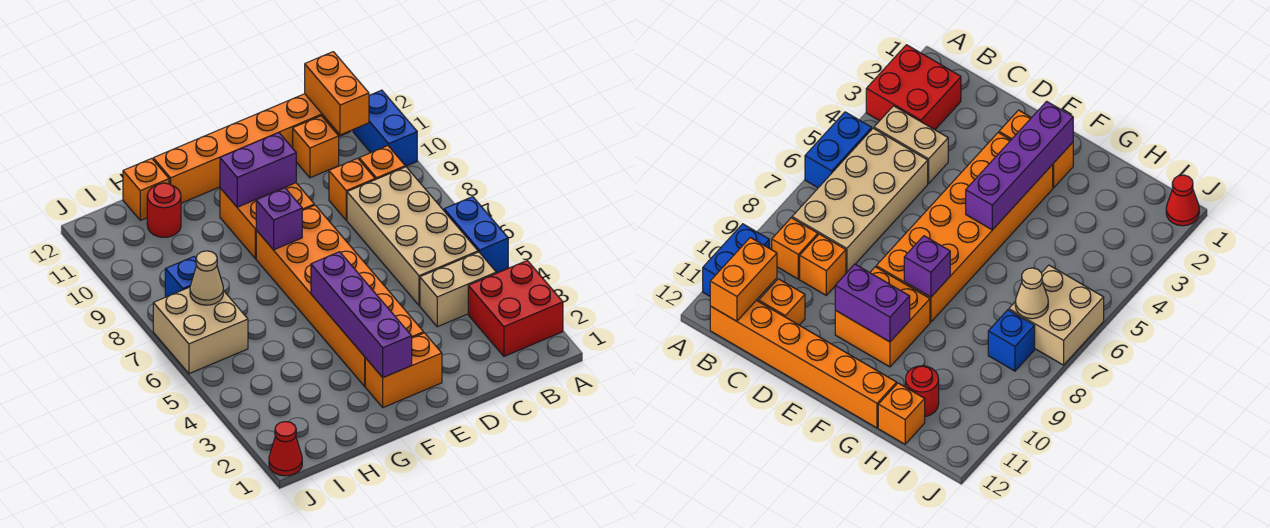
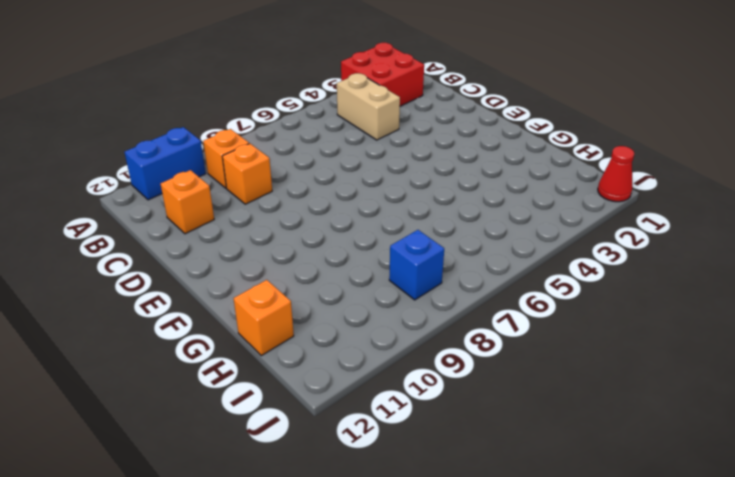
none -> blue 1x2 brick [444,197,508,273]
none -> tan 2x4 brick [347,167,478,305]
none -> orange 1x6 brick [153,94,351,203]

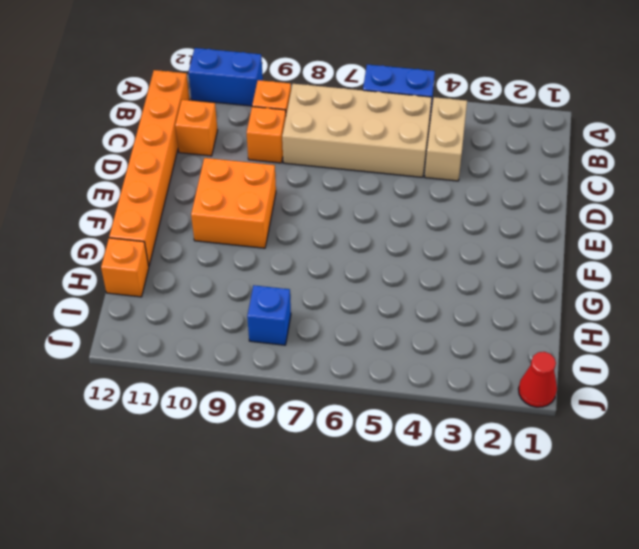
none -> red 2x2 brick [468,261,563,356]
none -> orange 1x2 brick [365,333,442,408]
none -> orange 2x6 brick [256,205,424,386]

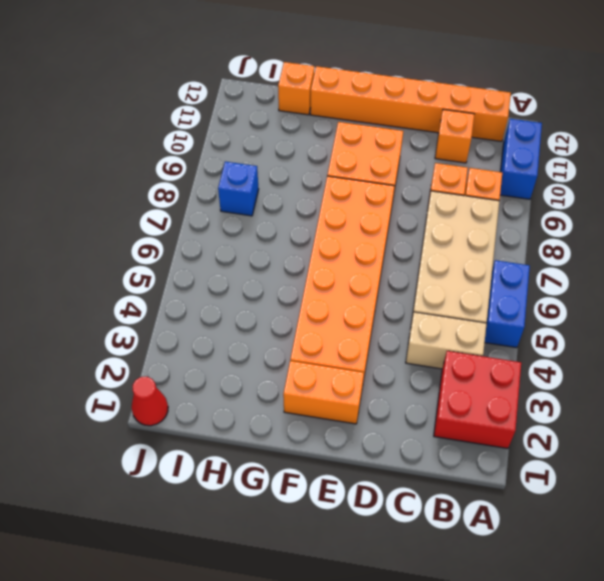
none -> red 1x1 round brick [147,183,181,237]
none -> tan 2x2 brick [153,287,248,374]
none -> orange 1x2 brick [305,52,369,135]

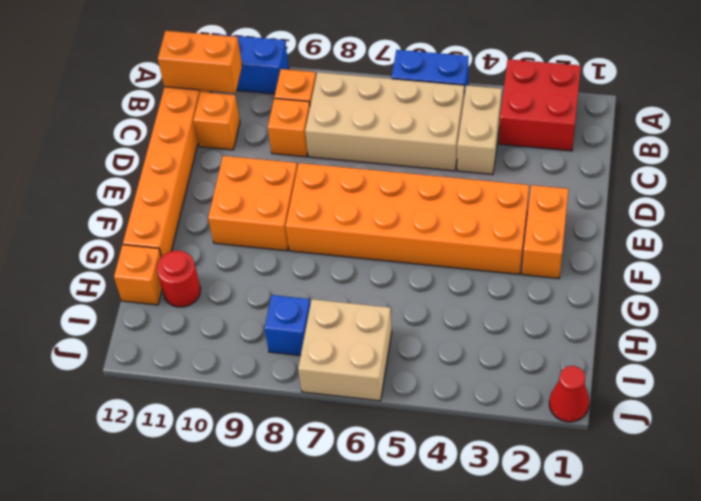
none -> purple 1x2 brick [220,132,296,207]
none -> purple 1x4 brick [311,252,412,378]
none -> purple 1x1 brick [256,188,302,250]

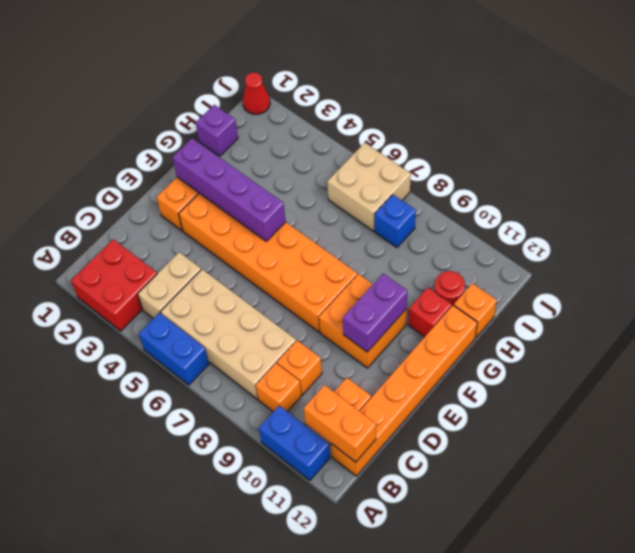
red 1x1 brick [408,288,452,337] -> none
purple 1x1 brick [196,105,238,156] -> purple 1x1 brick moved to [256,188,302,250]
none -> tan 1x1 cone [190,251,223,305]

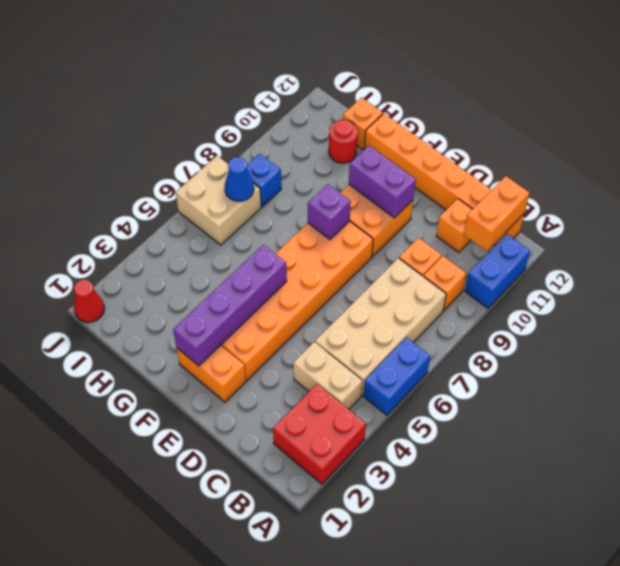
blue 1x1 cone [225,157,254,201] -> tan 1x1 cone [190,251,223,305]

